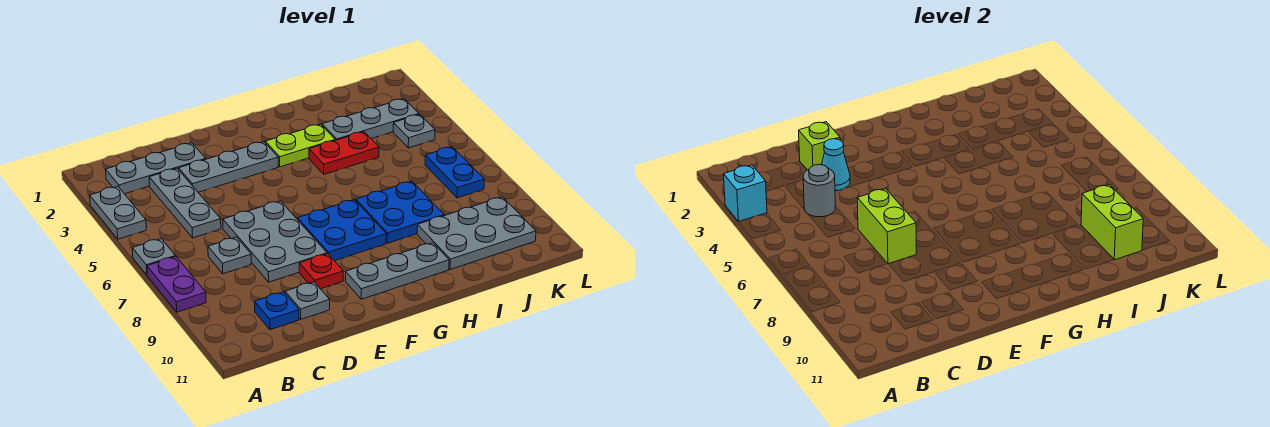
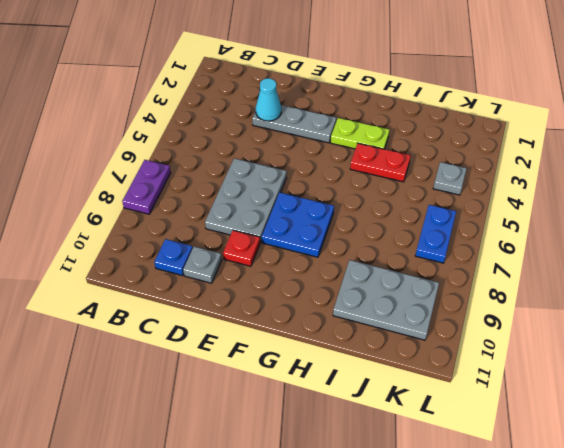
none -> grey 1x2 plate [90,187,146,239]
none -> grey 1x1 plate [132,239,175,275]
none -> grey 1x3 plate [106,143,206,194]

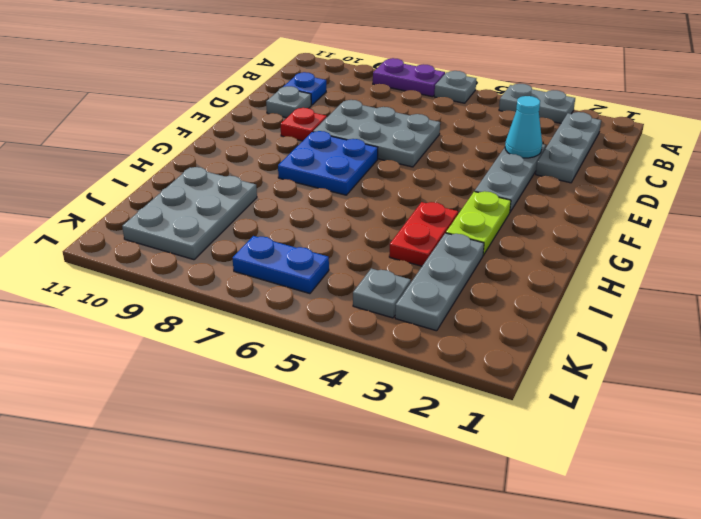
none -> grey 1x3 plate [149,168,221,238]
none -> grey 1x1 plate [208,237,251,274]
none -> grey 1x3 plate [346,243,449,299]

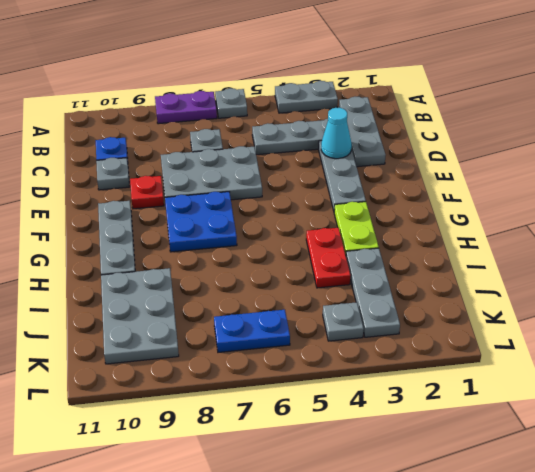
none -> blue 2x2 plate [356,181,444,243]
none -> cyan 1x1 brick [723,165,767,221]
none -> grey 1x1 round brick [803,165,835,217]

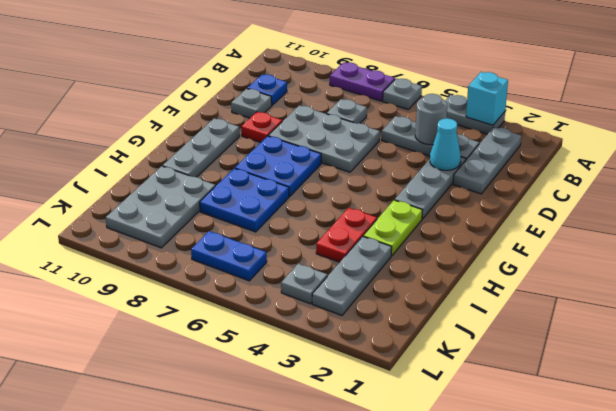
none -> lime 1x1 brick [799,122,840,170]
none -> lime 1x2 brick [857,189,916,264]
none -> lime 1x2 brick [1081,185,1143,260]

